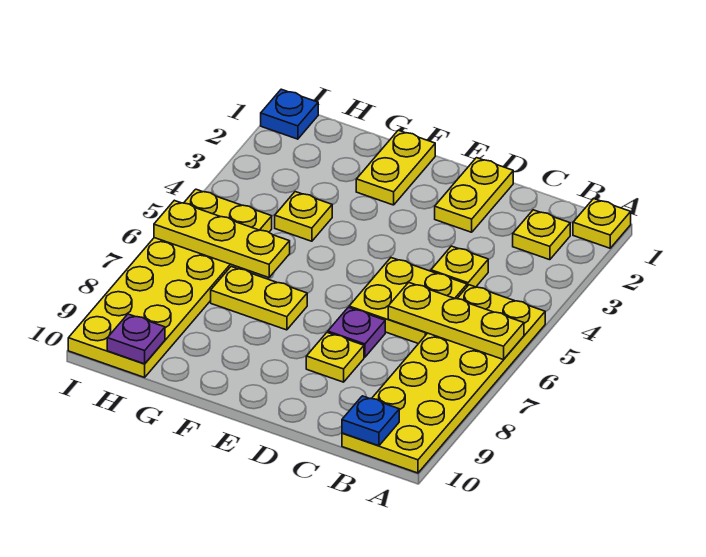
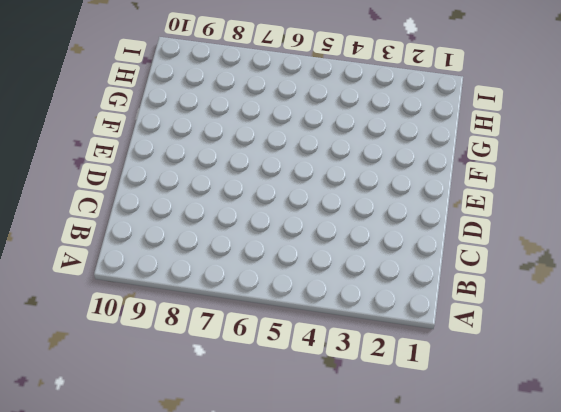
none -> yellow 1x1 plate [573,199,631,248]
none -> yellow 2x6 plate [342,285,545,473]
none -> yellow 1x1 plate [513,210,570,260]

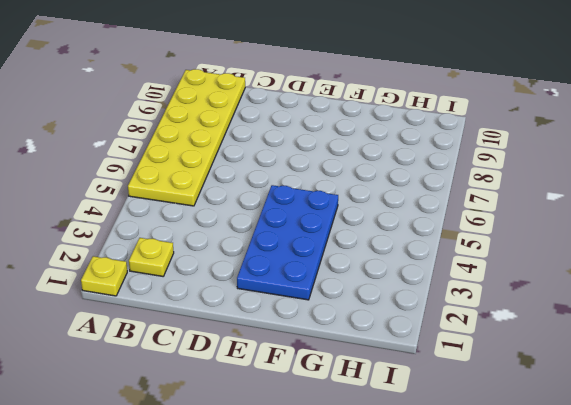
blue 2x4 plate [237,185,338,300] -> yellow 1x2 plate [356,130,435,205]
none -> yellow 1x1 plate [431,246,488,287]
none -> yellow 2x2 plate [349,258,467,344]
none -> yellow 1x2 plate [435,158,513,232]

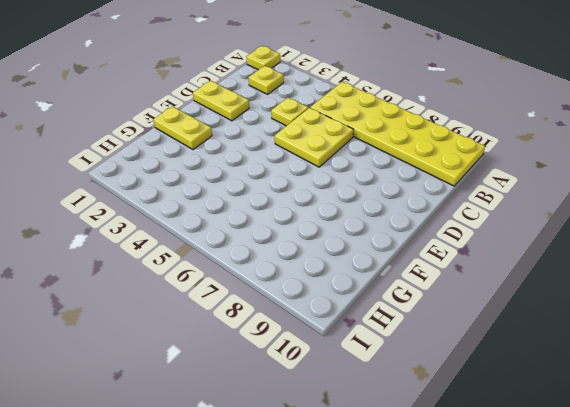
none -> purple 1x1 plate [328,307,385,357]
none -> yellow 1x1 plate [306,332,364,382]
none -> yellow 1x2 plate [211,267,307,330]

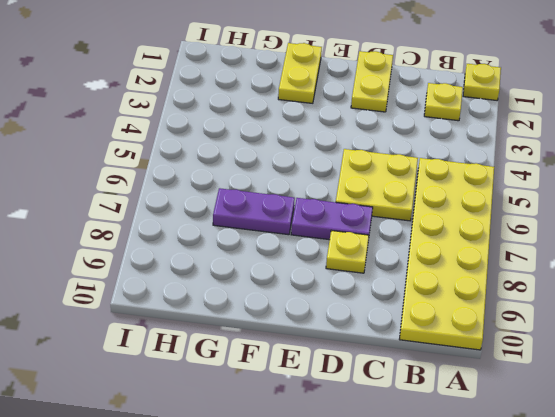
purple 1x2 plate [291,198,373,240] -> purple 1x1 plate [328,307,385,357]
purple 1x2 plate [213,188,295,235] -> yellow 1x2 plate [211,267,307,330]
none -> yellow 1x1 plate [431,246,488,287]
none -> yellow 1x1 plate [275,192,332,241]
none -> yellow 2x6 plate [68,189,272,377]

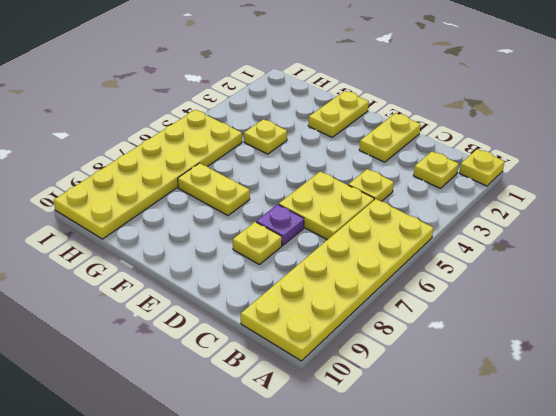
none -> blue 1x1 plate [261,89,318,139]
none -> yellow 1x3 plate [388,282,524,360]
none -> blue 1x1 plate [342,396,399,446]

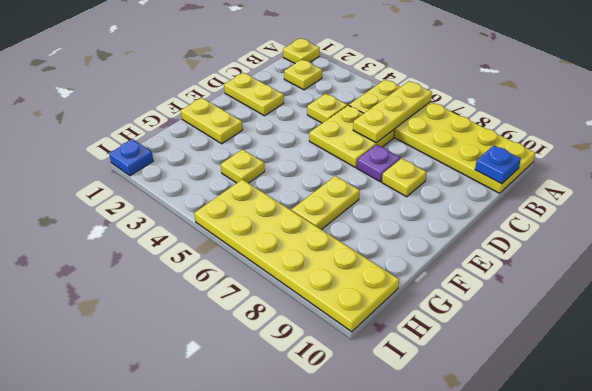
none -> yellow 1x3 plate [154,200,290,278]
none -> purple 1x1 plate [107,314,165,364]

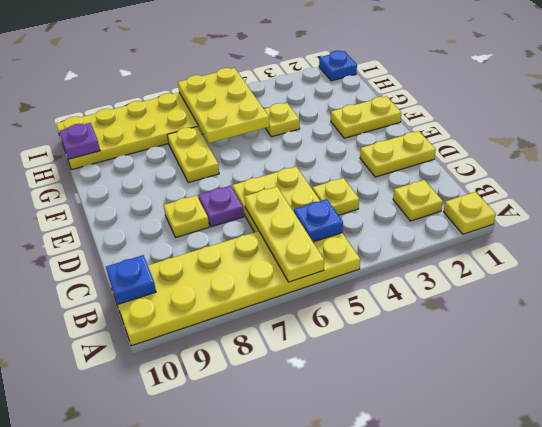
blue 1x1 plate [294,199,343,242] -> none
yellow 2x3 plate [178,68,269,143] -> yellow 1x3 plate [154,200,290,278]

